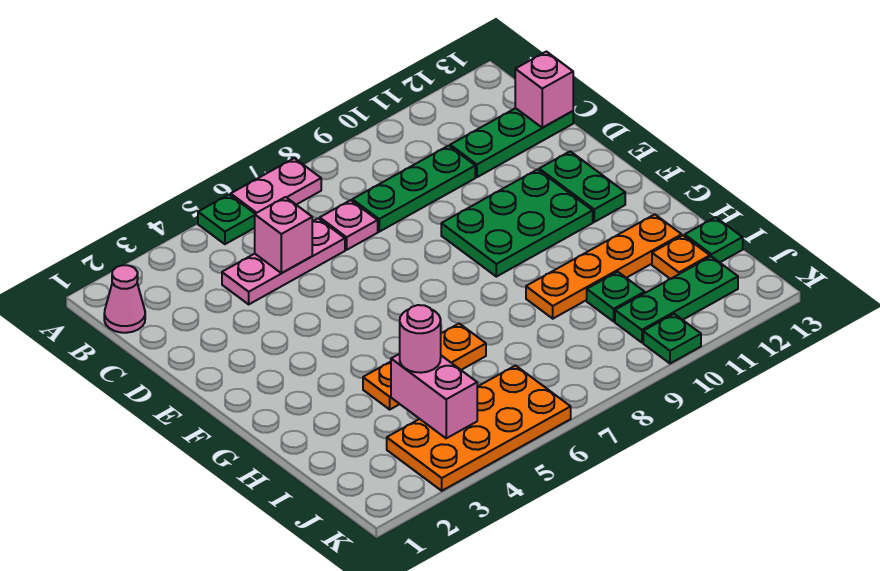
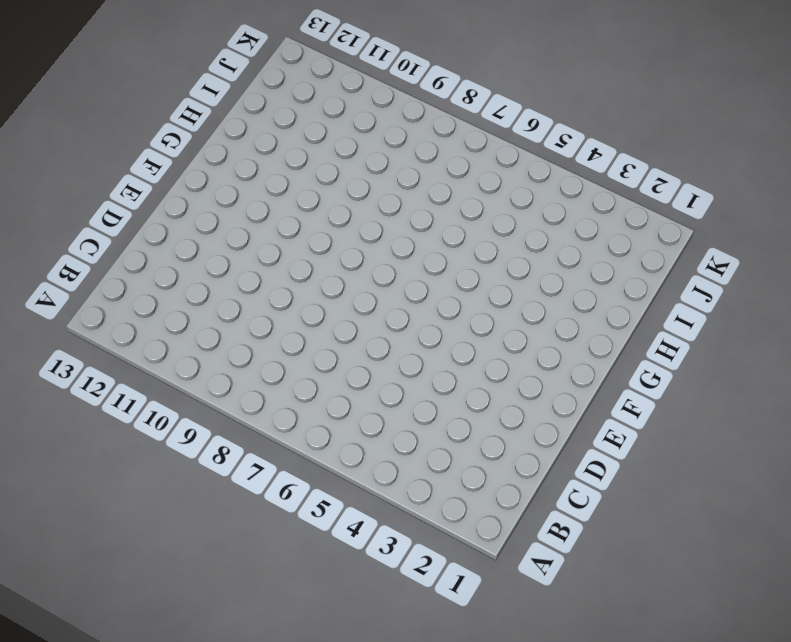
none -> green 1x1 plate [198,195,255,244]
none -> pink 1x2 plate [231,158,321,214]
none -> pink 1x1 cone [104,265,145,333]

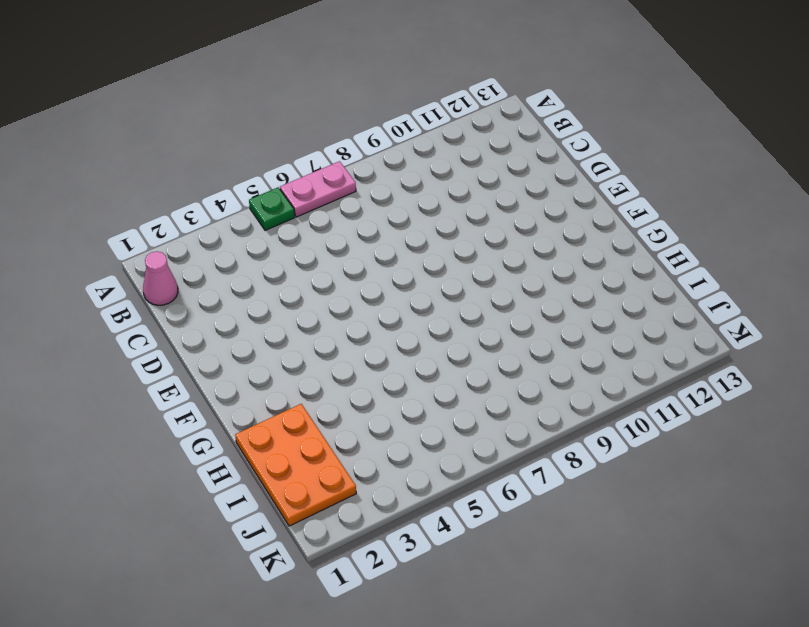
orange 2x3 plate [235,404,356,526] -> none
none -> pink 1x3 plate [222,218,345,304]
none -> pink 1x1 plate [320,200,378,250]
none -> green 1x3 plate [352,146,475,232]

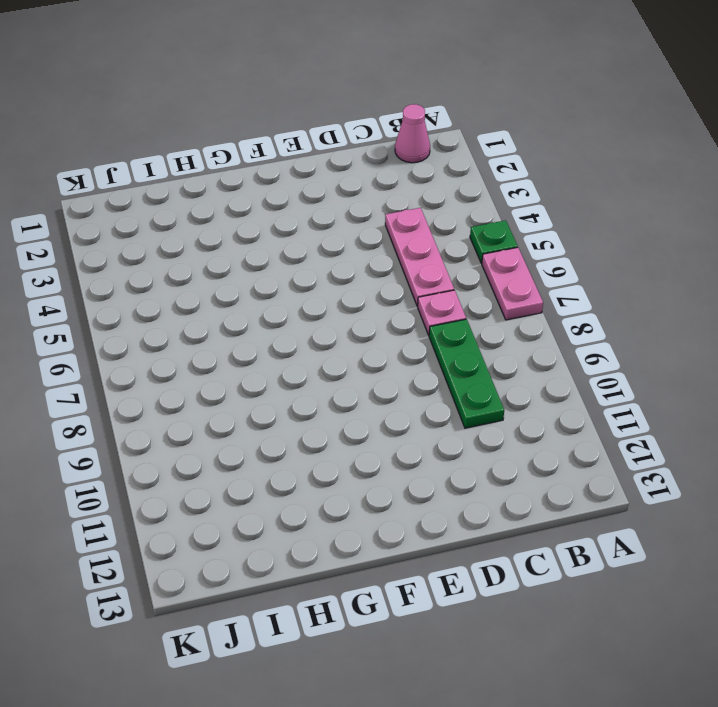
none -> green 1x3 plate [450,108,573,177]
none -> green 2x3 plate [441,170,593,277]
none -> green 1x2 plate [539,151,625,222]

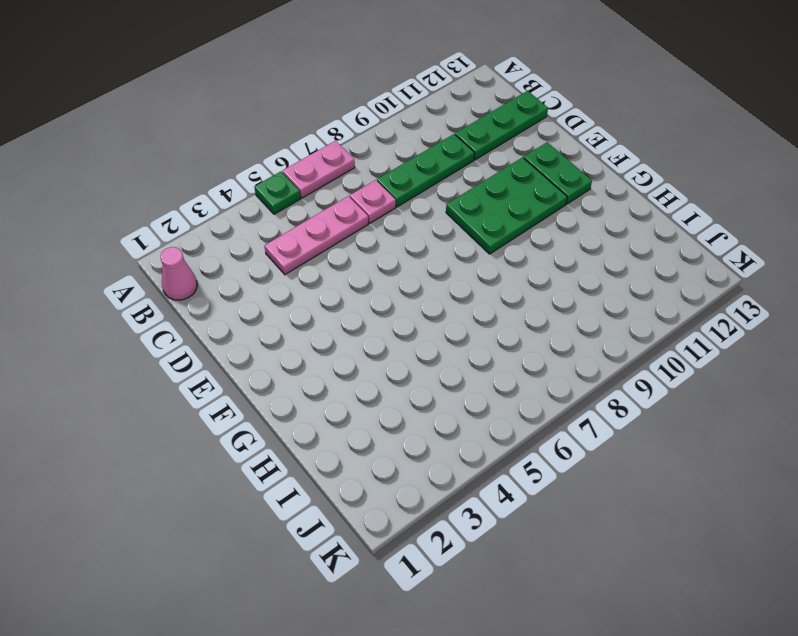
none -> orange 1x3 plate [363,324,486,409]
none -> orange 1x4 plate [526,214,682,319]
none -> green 1x1 plate [587,272,645,321]

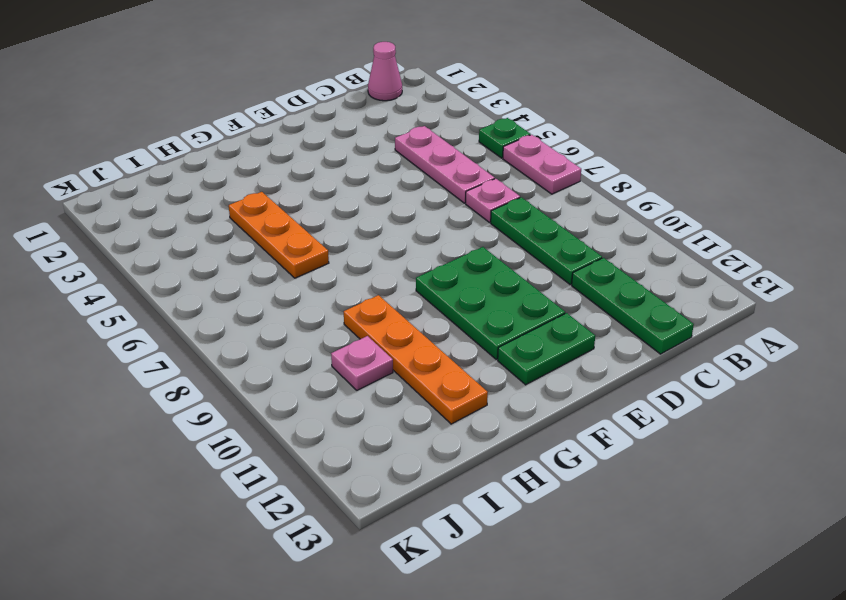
pink 1x1 plate [331,336,393,390] -> green 1x1 plate [587,272,645,321]
none -> orange 1x1 plate [652,235,710,279]
none -> green 1x1 plate [685,217,743,262]
none -> orange 2x4 plate [387,366,571,491]

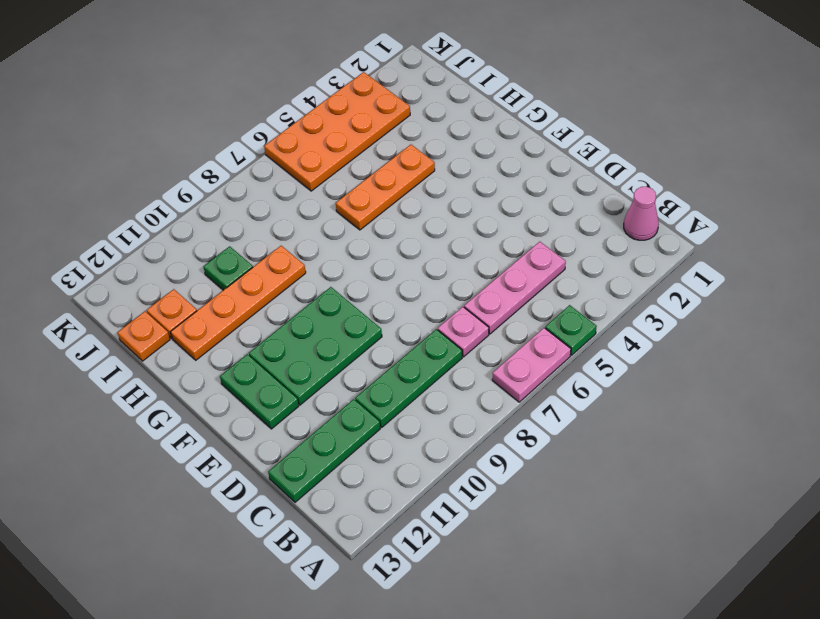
orange 1x1 plate [118,311,170,361] -> green 1x1 plate [685,217,743,262]
none -> green 1x3 plate [615,256,738,342]
none -> green 1x1 plate [643,314,701,364]
none -> pink 1x1 brick [255,197,312,273]

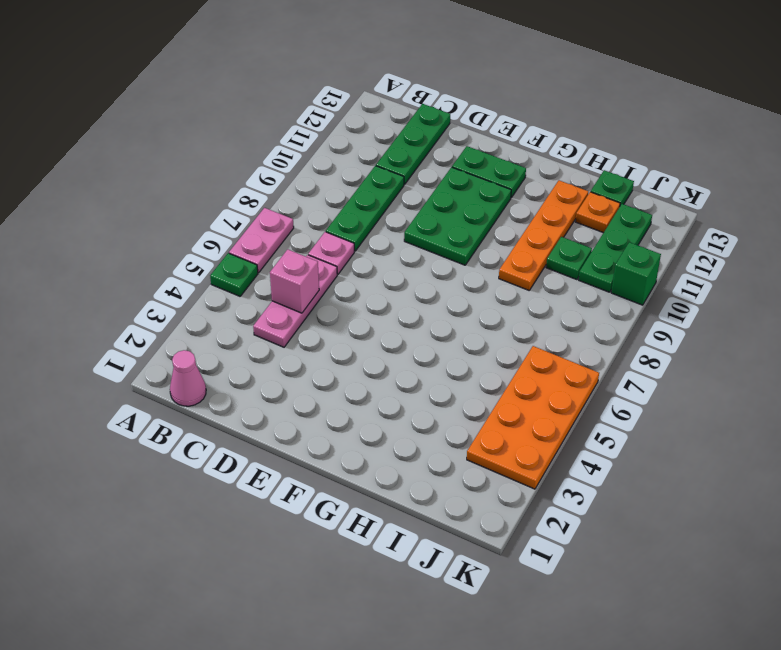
green 1x1 brick [611,242,661,305] -> green 1x1 plate [643,314,701,364]
none -> orange 1x3 plate [363,324,486,409]
none -> pink 1x1 brick [515,52,573,128]
none -> pink 1x2 brick [391,354,477,438]

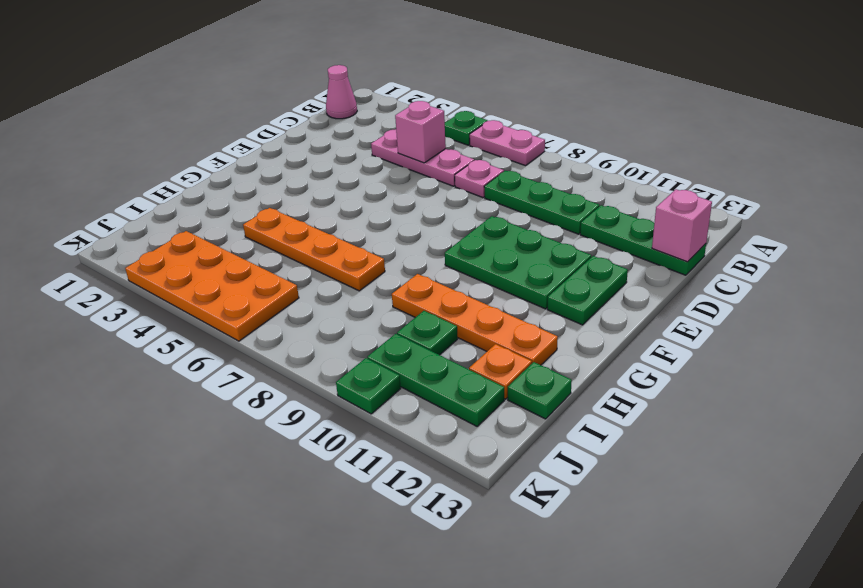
orange 1x4 plate [243,208,385,291] -> orange 1x3 plate [363,324,486,409]
none -> pink 1x2 brick [391,354,477,438]
none -> pink 1x1 round brick [400,305,441,373]

